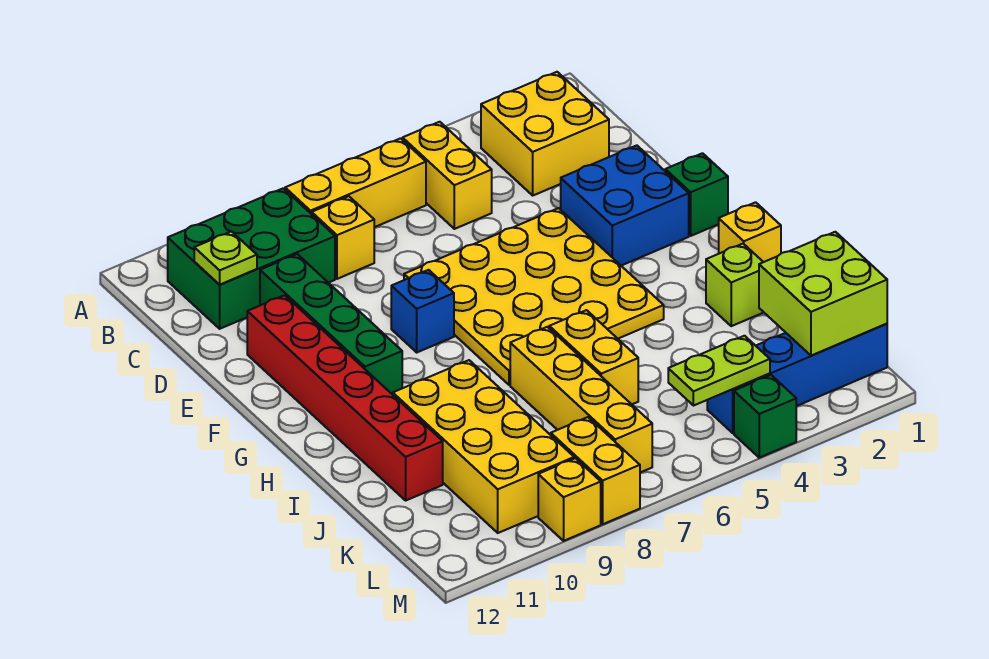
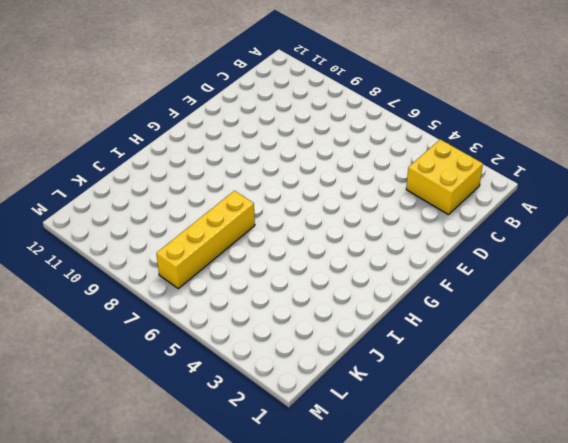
none -> yellow 1x2 brick [403,122,492,229]
none -> yellow 1x3 brick [285,138,426,227]
none -> green 2x3 brick [168,188,335,329]

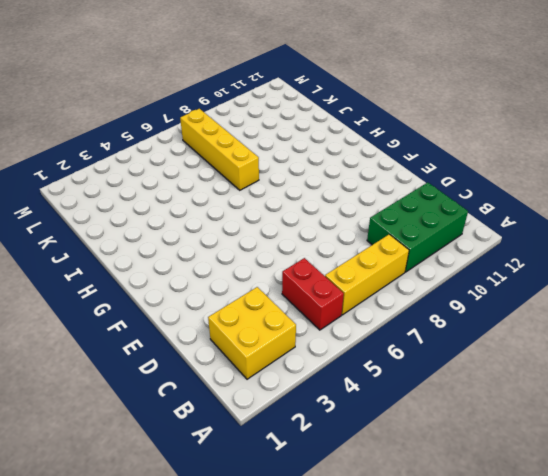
red 1x2 brick [282,258,344,330] -> yellow 1x2 brick [403,122,492,229]
none -> yellow 1x1 brick [312,196,374,279]
none -> green 1x4 brick [260,254,402,395]
none -> blue 2x2 brick [561,145,689,266]

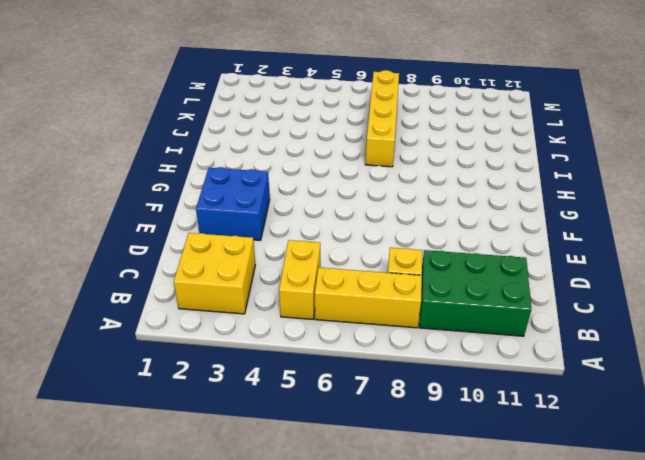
none -> green 1x4 brick [260,254,402,395]
none -> yellow 4x4 plate [404,208,664,385]
none -> red 1x6 brick [247,295,443,500]

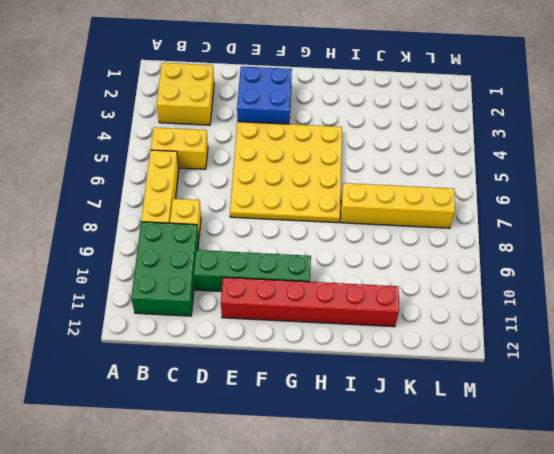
none -> green 1x1 brick [665,153,728,236]
none -> blue 1x1 brick [391,270,454,352]
none -> yellow 1x1 brick [719,202,781,262]

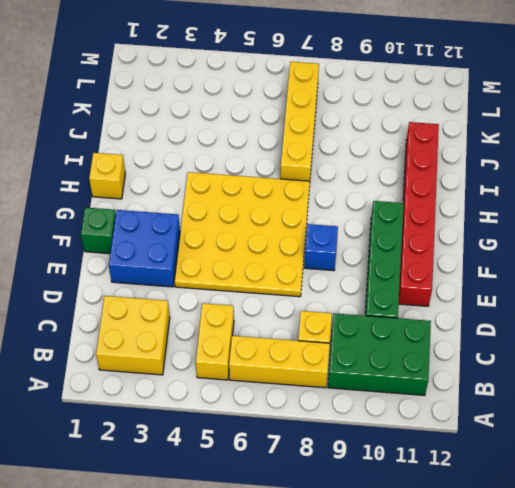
none -> lime 1x1 brick [706,244,764,326]
none -> yellow 1x2 brick [549,310,638,404]
none -> yellow 2x4 brick [393,360,574,533]

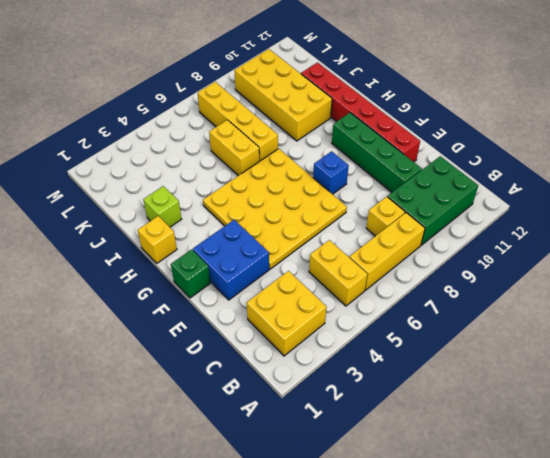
none -> blue 1x4 brick [707,324,887,433]
none -> yellow 1x2 brick [551,417,640,524]
none -> green 1x1 brick [734,375,796,458]

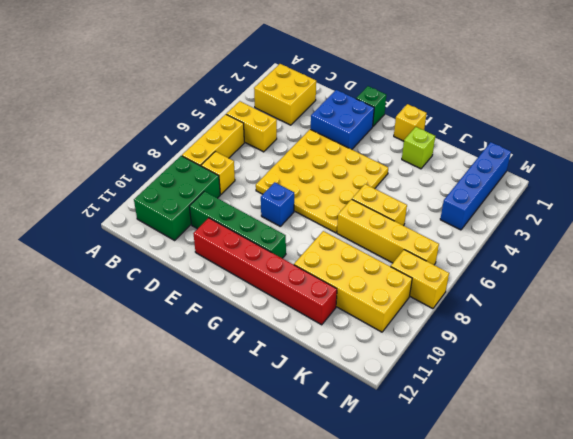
none -> green 1x1 brick [734,375,796,458]
none -> yellow 1x1 brick [538,458,601,541]
none -> lime 1x1 plate [194,231,257,284]

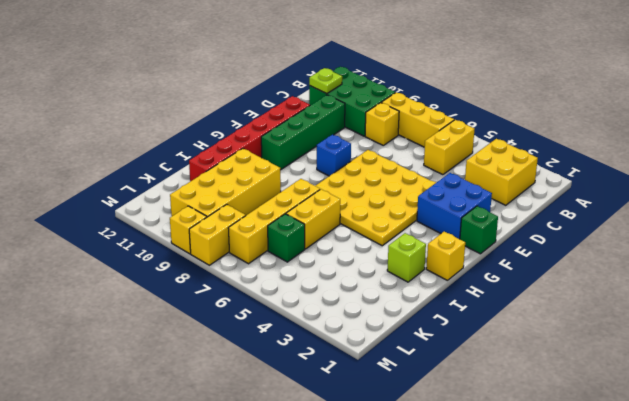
green 1x1 brick [268,214,305,262] -> green 1x1 brick moved to [734,375,796,458]
none -> blue 1x4 brick [707,324,887,433]
none -> lime 2x2 brick [759,232,887,356]
none -> lime 1x2 plate [668,336,770,406]

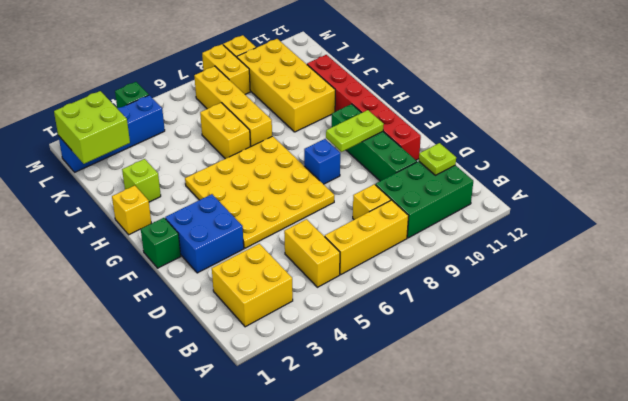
lime 1x2 plate [326,110,384,152] -> lime 1x2 plate moved to [668,336,770,406]

